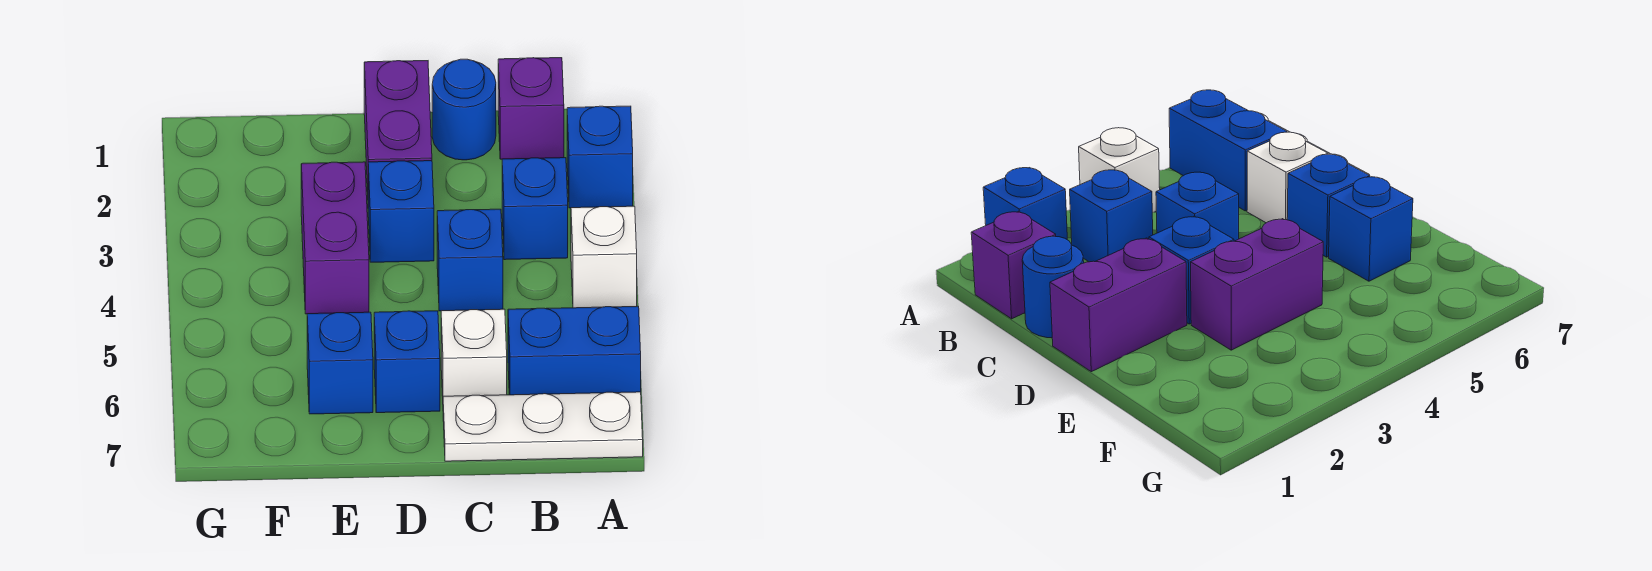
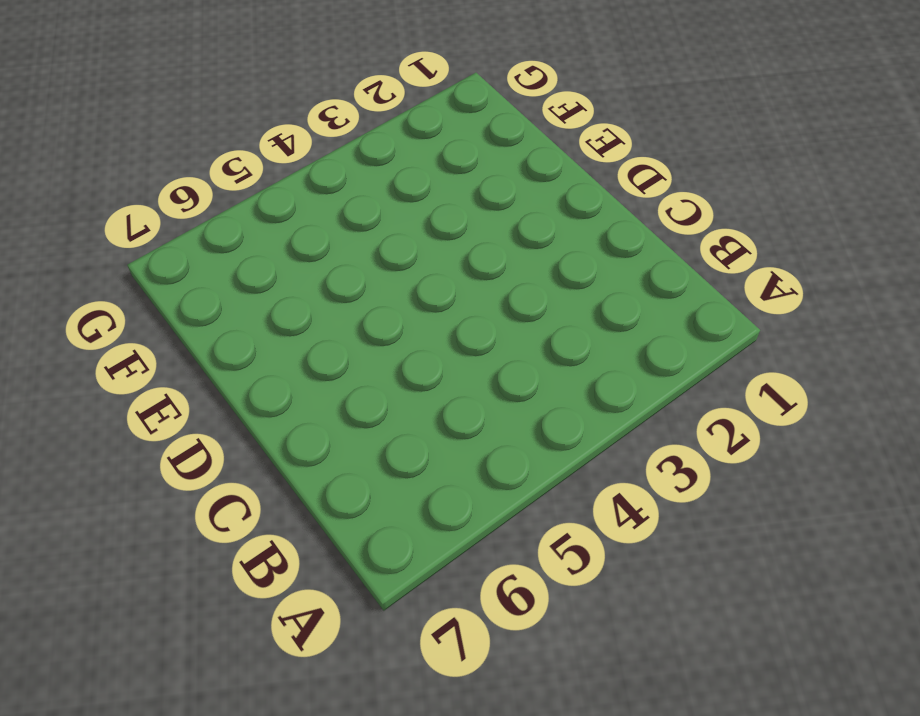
none -> blue 1x1 brick [567,106,633,208]
none -> white 1x1 brick [571,206,637,308]
none -> blue 1x2 brick [508,306,641,395]

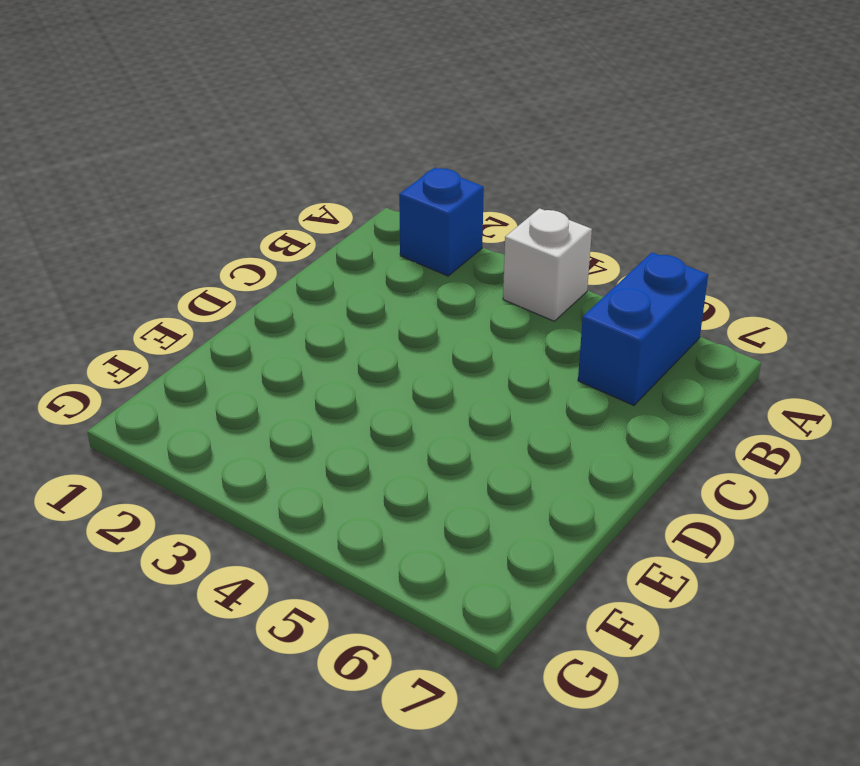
none -> white 1x3 plate [443,392,643,461]
none -> purple 1x1 brick [498,58,564,159]
none -> blue 1x1 brick [502,158,568,260]

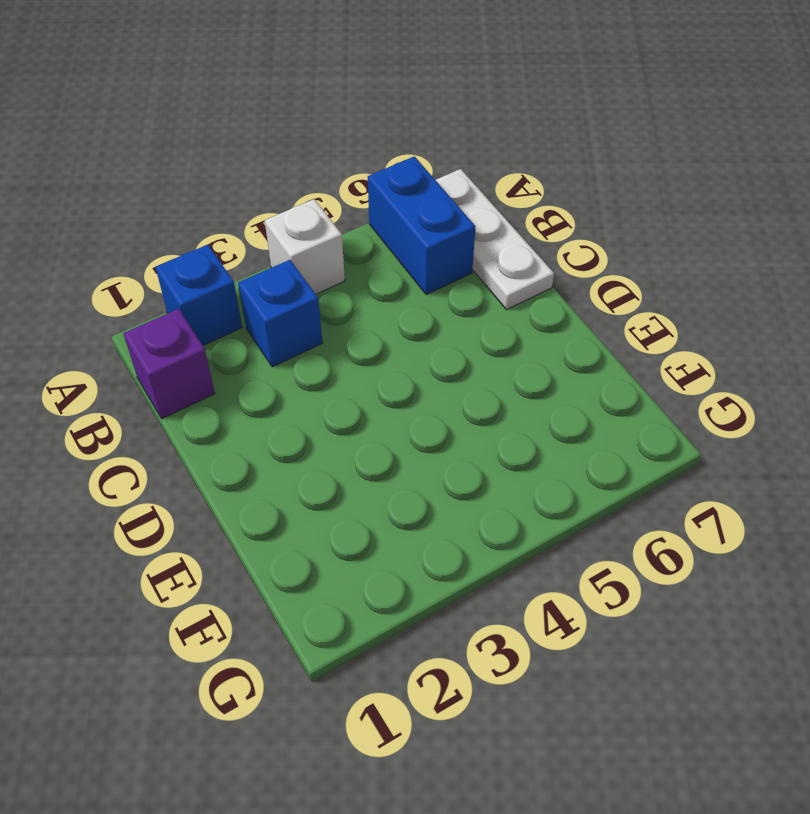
none -> blue 1x1 round brick [432,59,496,160]
none -> blue 1x1 brick [437,209,503,311]
none -> white 1x1 brick [441,309,507,397]

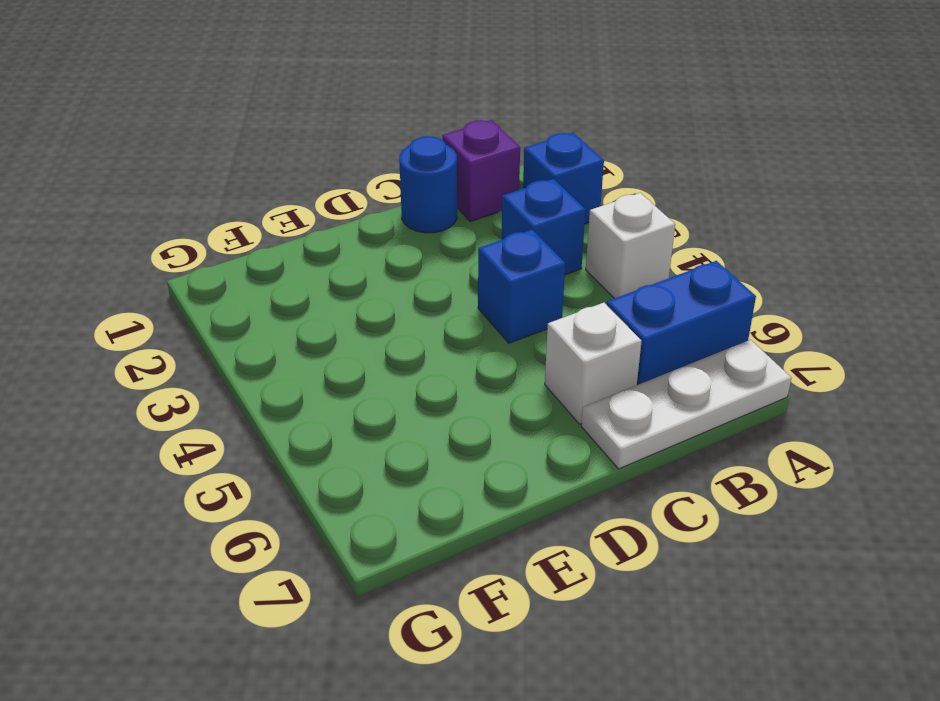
none -> purple 1x2 brick [364,61,432,192]
none -> blue 1x1 brick [368,161,434,262]
none -> blue 1x1 brick [374,311,440,413]

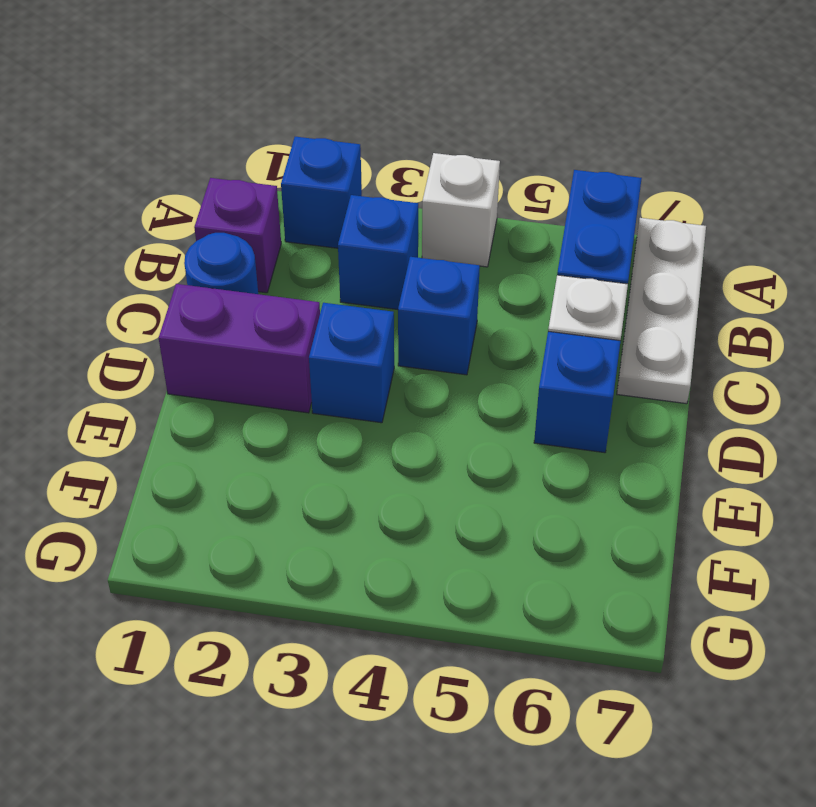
none -> purple 1x2 brick [301,162,369,314]
none -> blue 1x1 brick [307,312,373,414]

